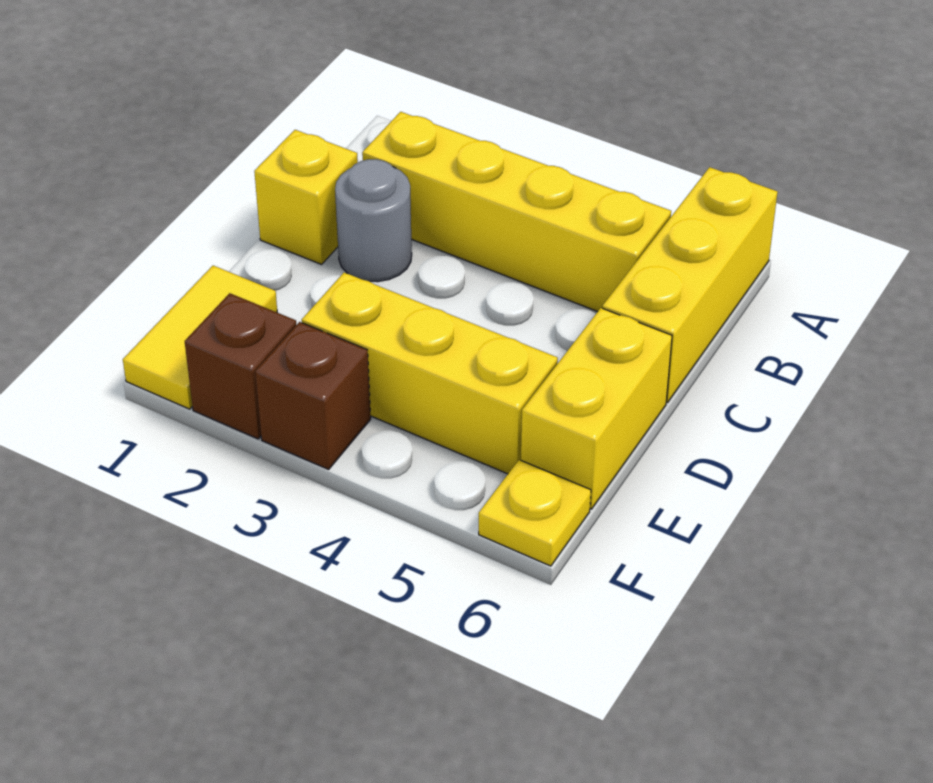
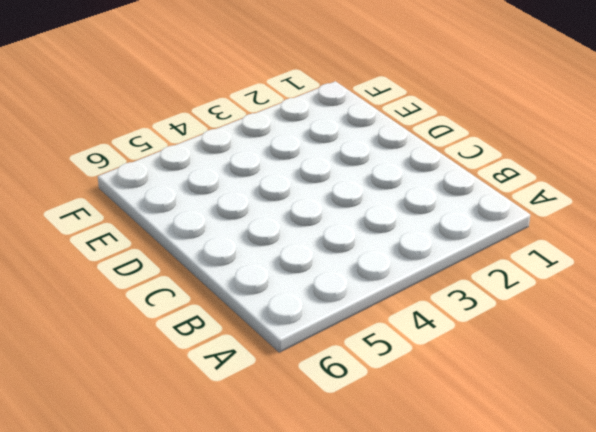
none -> yellow 1x3 brick [603,167,778,402]
none -> yellow 1x4 brick [362,112,671,312]

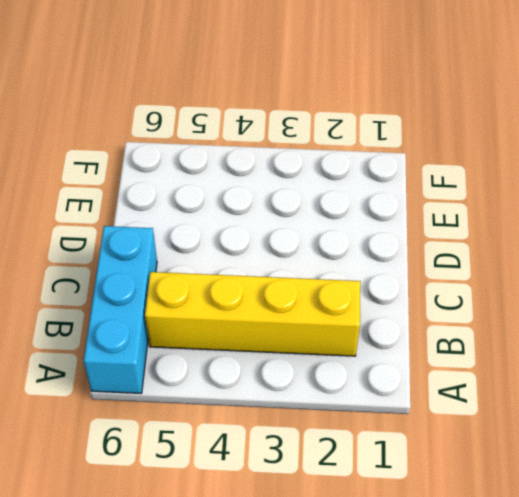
cyan 1x3 brick [84,226,157,393] -> yellow 1x3 brick [603,167,778,402]
none -> yellow 1x1 brick [254,130,358,264]
none -> grey 1x1 round brick [335,159,412,282]

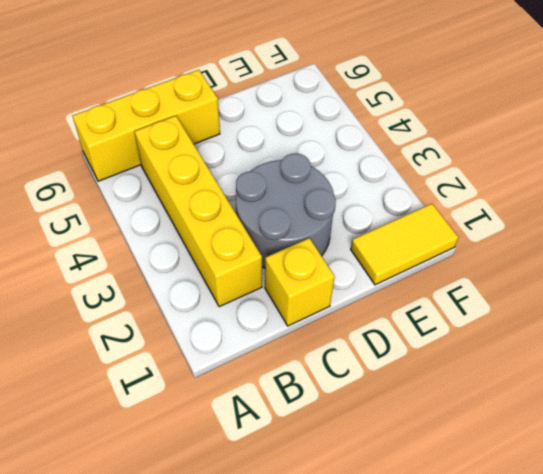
grey 2x2 round brick [236,153,336,268] -> grey 1x1 round brick [335,159,412,282]
none -> yellow 1x2 brick [521,308,672,509]
none -> yellow 1x3 brick [302,272,558,474]

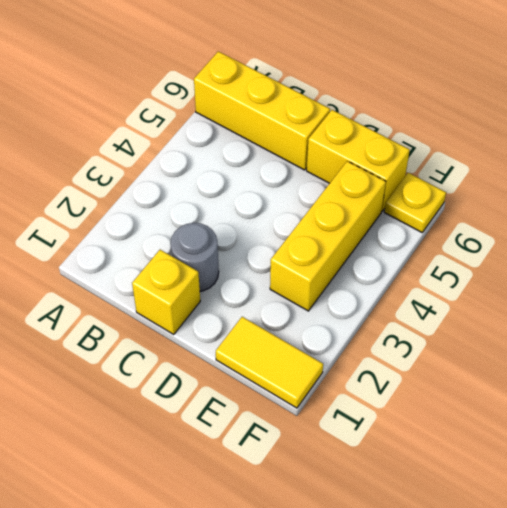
none -> yellow 1x4 brick [362,112,671,312]
none -> brown 1x1 brick [185,293,296,439]

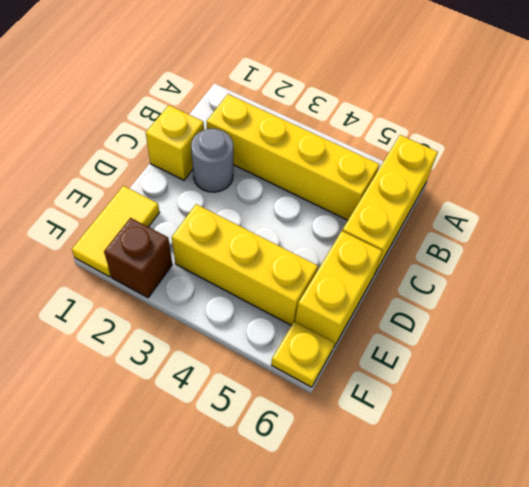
none -> brown 1x1 brick [255,322,371,469]

